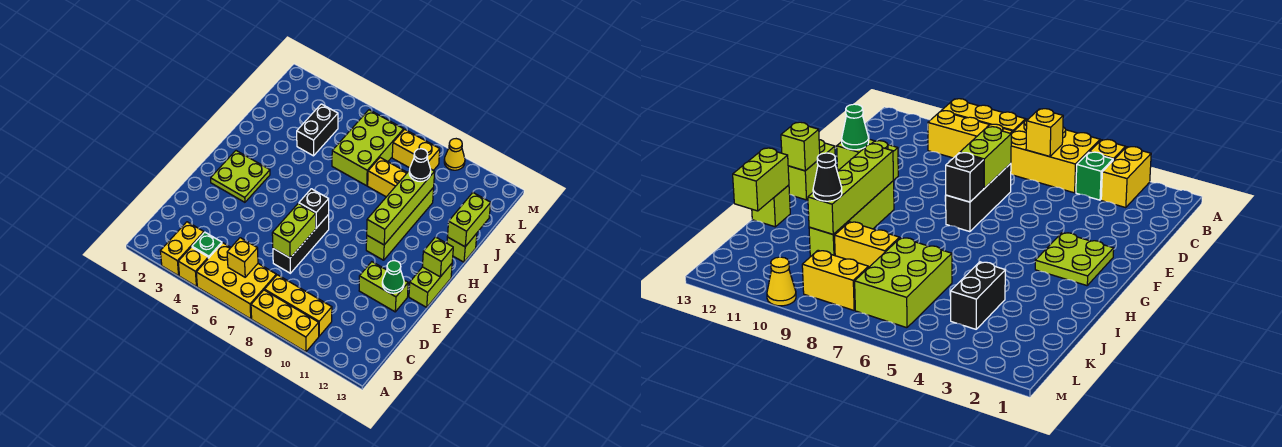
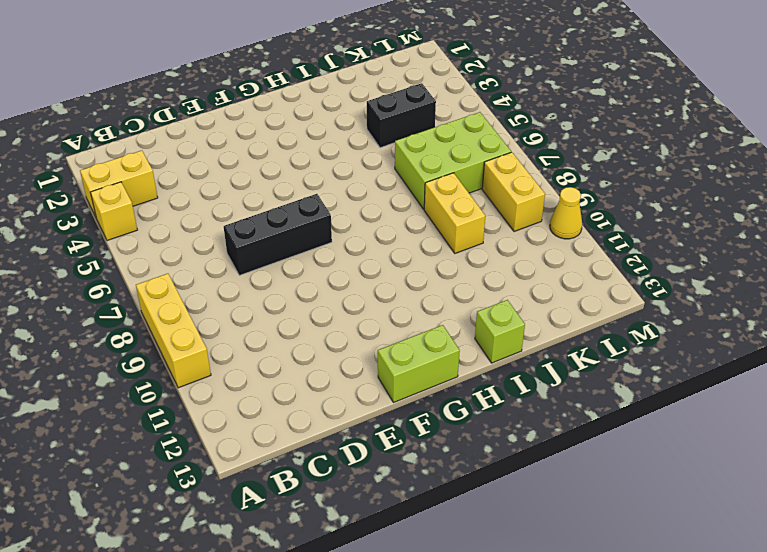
none -> yellow 2x3 brick [196,243,276,319]
none -> green 1x1 brick [192,232,222,258]
none -> yellow 1x3 brick [265,275,332,336]

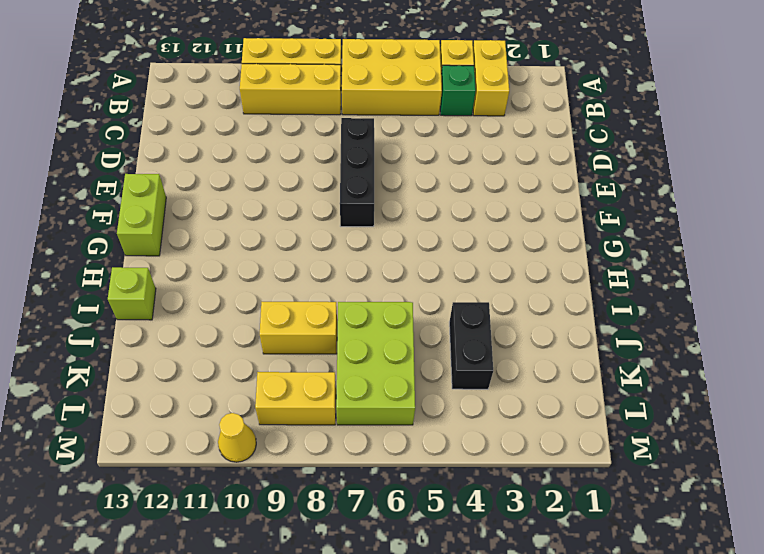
none -> lime 1x2 brick [359,262,408,312]
none -> lime 2x2 plate [211,151,270,202]
none -> lime 1x4 brick [366,187,434,260]

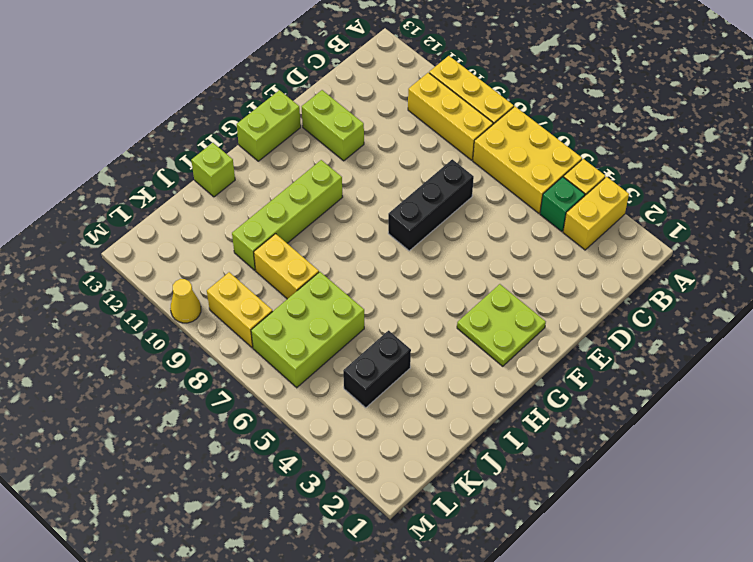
none -> yellow 1x1 brick [227,238,258,277]
none -> lime 1x2 brick [272,203,316,258]
none -> green 1x1 cone [382,261,404,293]

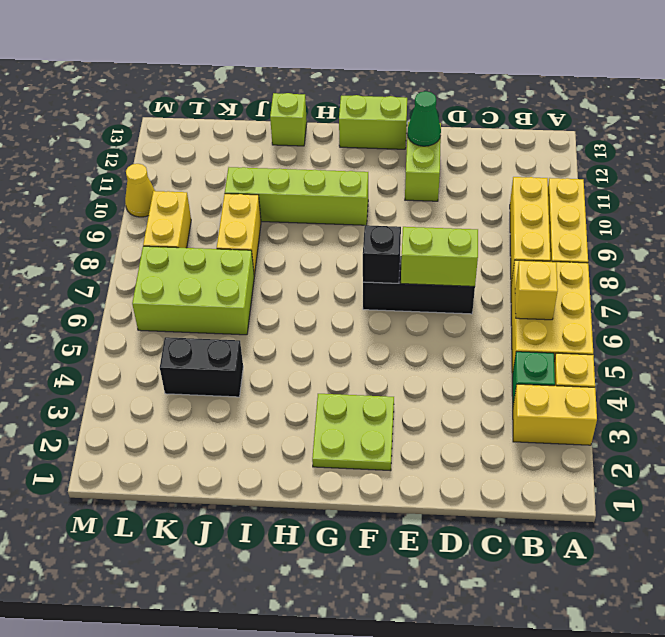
none -> lime 1x4 brick [367,169,435,245]
none -> lime 1x1 brick [422,237,453,277]
none -> lime 1x2 brick [447,193,491,247]

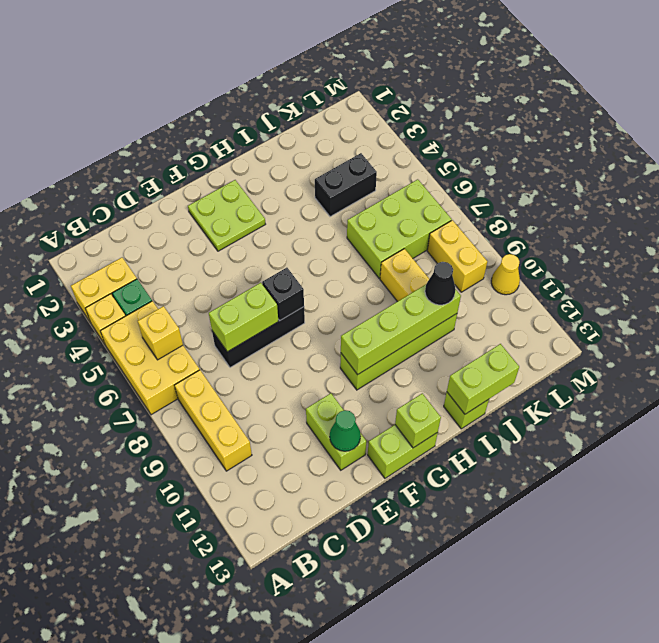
none -> yellow 1x3 brick [251,290,319,352]

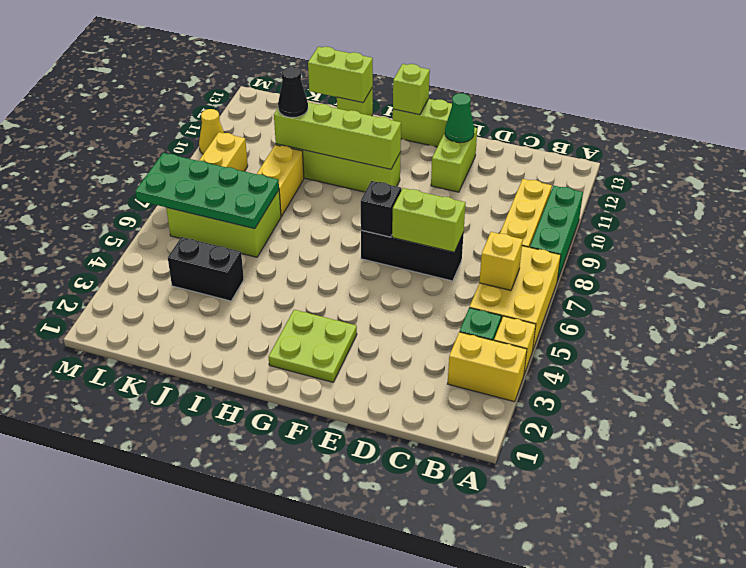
green 1x3 brick [530,186,583,281] -> yellow 1x3 brick [251,290,319,352]
green 2x4 plate [135,153,279,229] -> none

